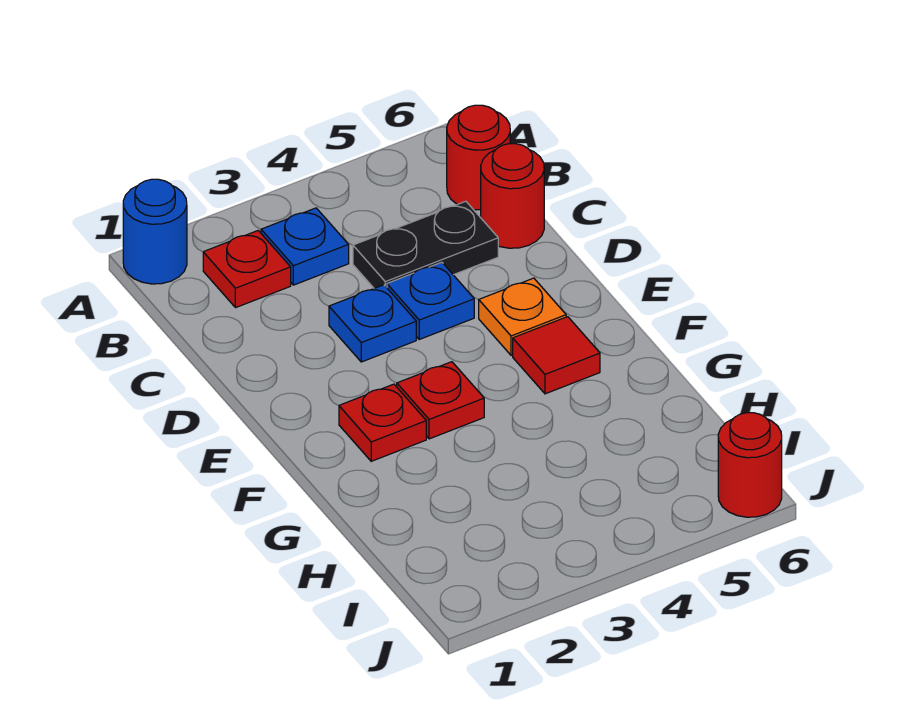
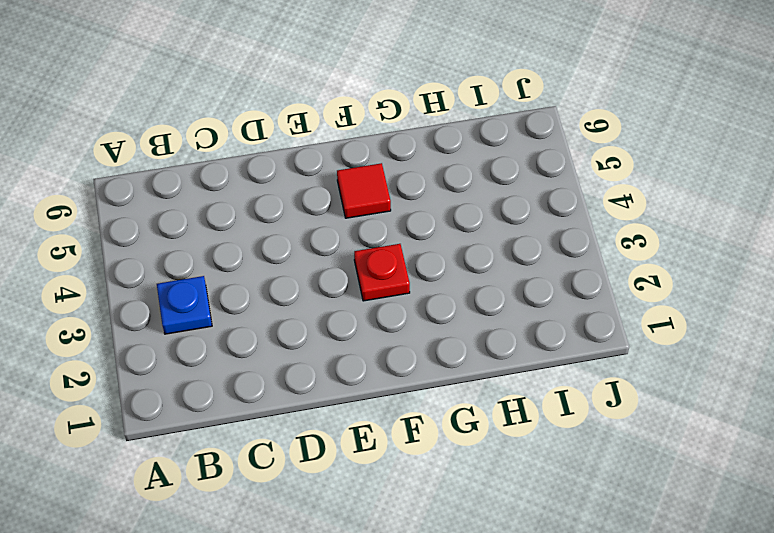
none -> blue 1x1 round brick [123,179,187,284]
none -> red 1x1 plate [203,231,291,308]
none -> red 1x1 round brick [447,105,510,210]

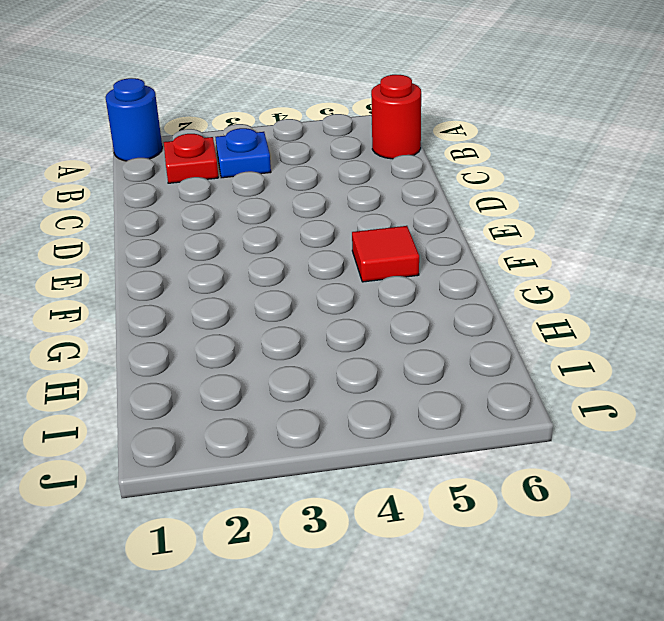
none -> black 1x2 plate [353,201,498,288]
none -> red 1x1 round brick [481,144,544,248]
none -> blue 1x1 plate [329,285,416,362]

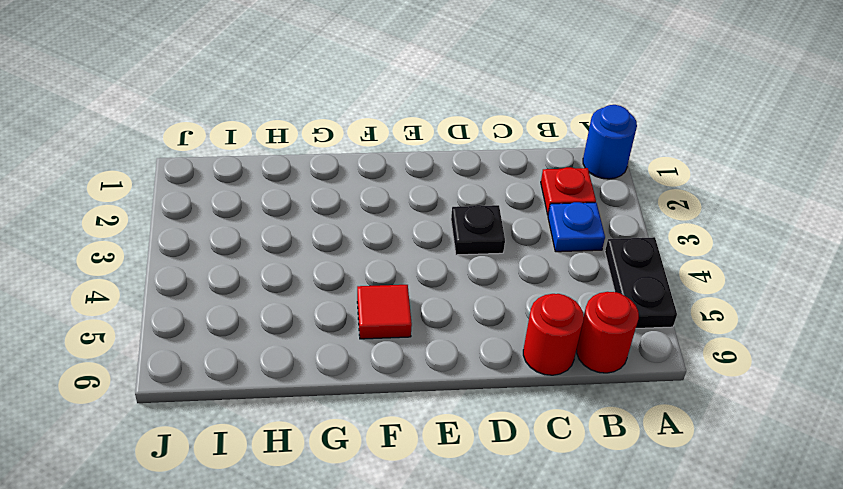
black 1x2 plate [605,237,677,328] -> black 1x2 plate moved to [353,201,498,288]
black 1x1 plate [451,205,505,255] -> blue 1x1 plate [329,285,416,362]
none -> blue 1x1 plate [387,262,474,339]
none -> orange 1x1 plate [479,278,566,355]
none -> red 1x1 plate [339,384,426,461]

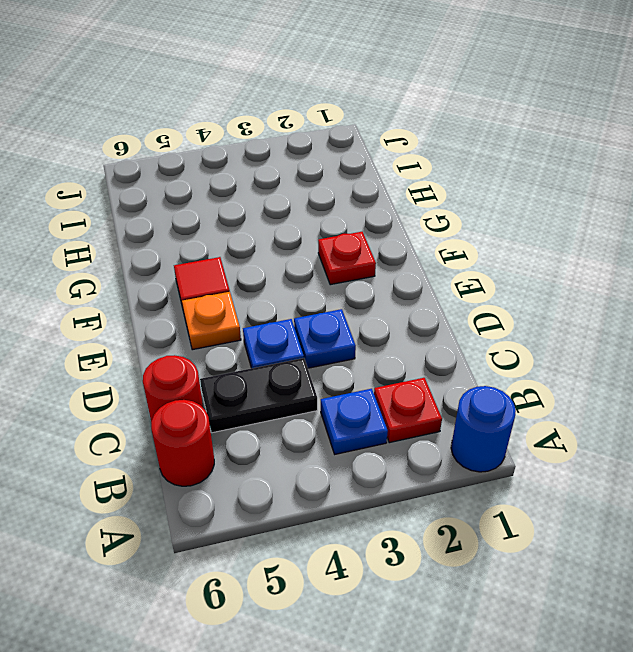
none -> red 1x1 plate [397,362,484,439]
none -> red 1x1 round brick [718,413,782,517]

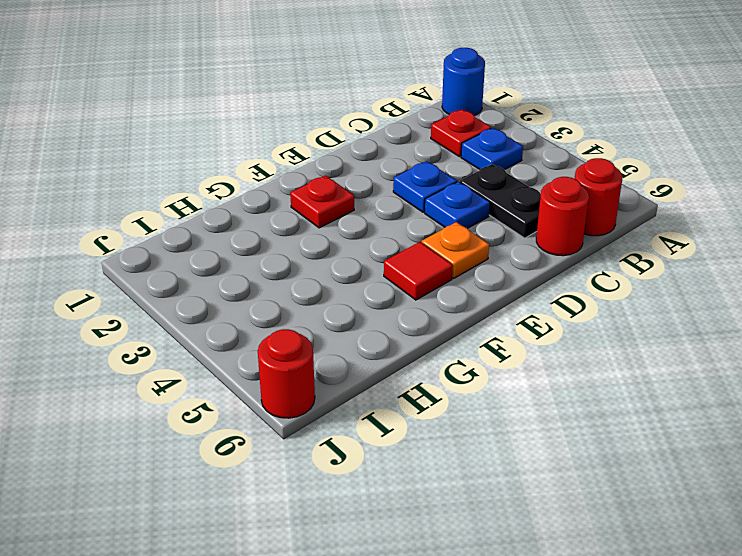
none -> red 1x1 plate [397,362,484,439]

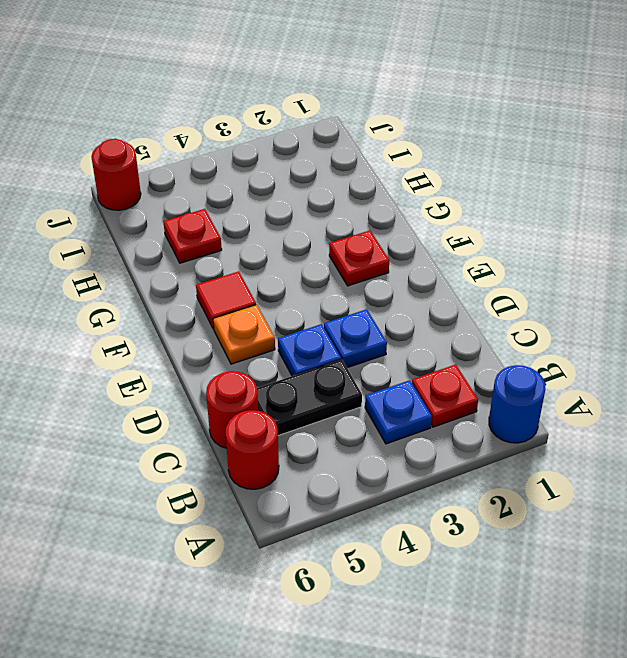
red 1x1 plate [163,209,222,263] -> red 1x1 plate moved to [397,362,484,439]

